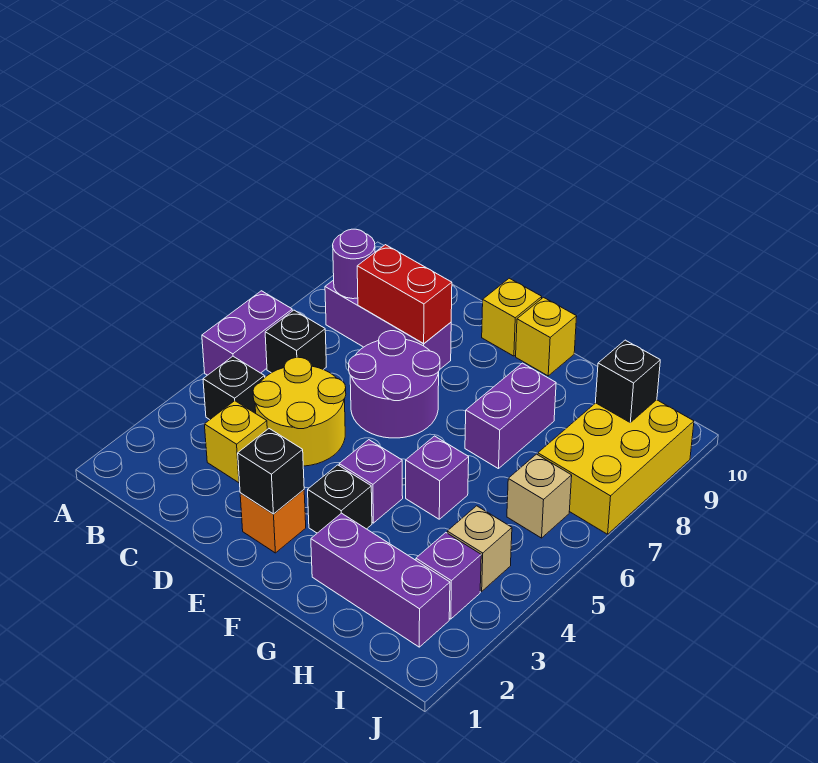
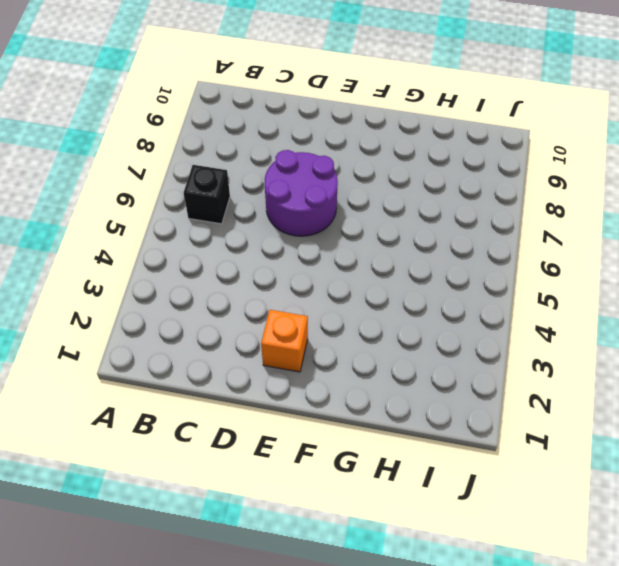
none -> purple 1x2 brick [202,291,292,375]
none -> black 1x1 brick [203,356,265,420]
none -> purple 1x3 brick [325,280,451,369]

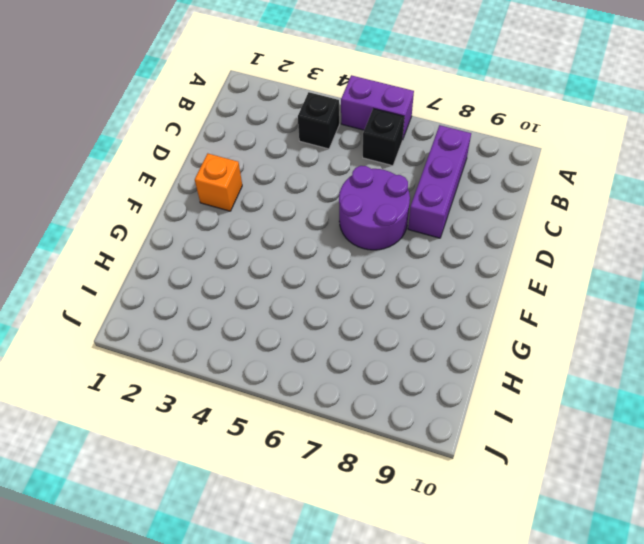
none -> yellow 1x1 brick [204,401,267,483]
none -> yellow 2x2 round brick [253,357,346,466]
none -> yellow 1x1 brick [482,278,542,356]

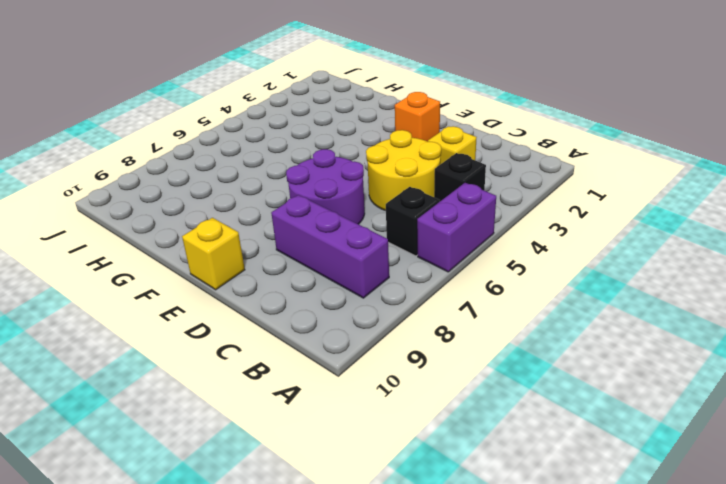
none -> black 1x1 brick [308,465,372,533]
none -> purple 1x1 brick [339,440,403,523]
none -> yellow 1x1 brick [516,297,577,376]

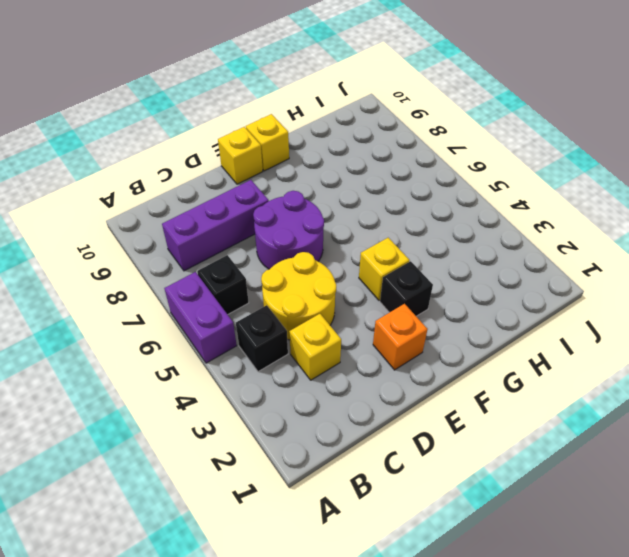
yellow 1x1 brick [359,238,410,300] -> purple 1x1 brick [339,440,403,523]
none -> purple 1x3 brick [311,513,450,647]
none -> purple 1x1 brick [406,436,469,519]
none -> purple 1x2 brick [465,363,556,469]

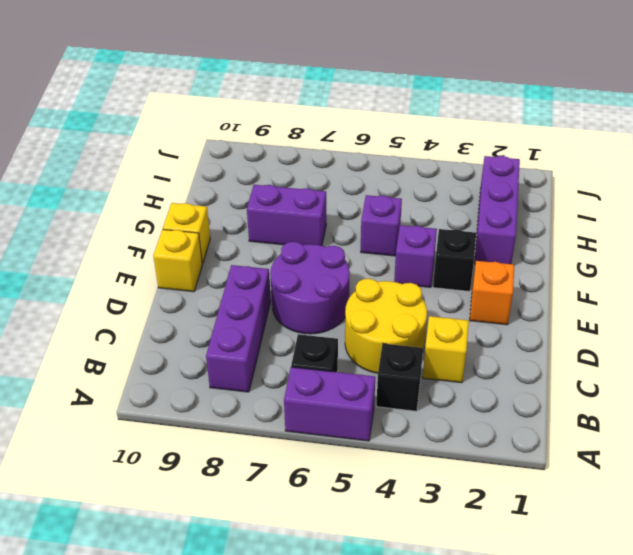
none -> purple 1x1 brick [416,533,481,619]
none -> tan 1x1 brick [447,506,512,591]
none -> tan 1x1 brick [507,454,572,538]

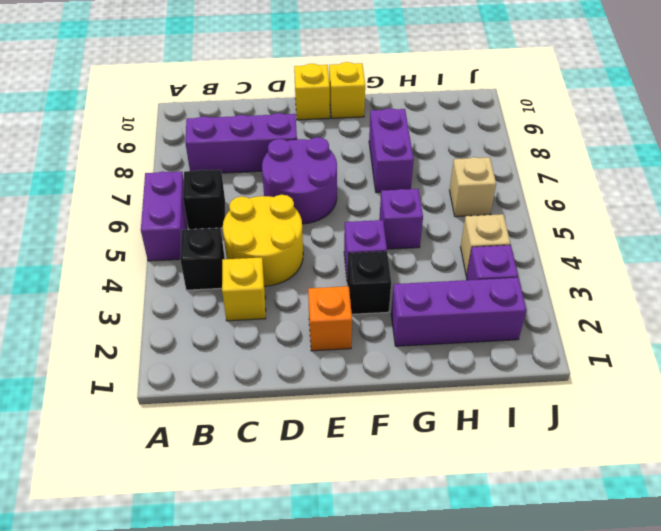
none -> yellow 2x3 brick [538,400,694,534]
none -> purple 1x1 round brick [333,229,375,299]
none -> red 1x2 brick [357,245,452,344]

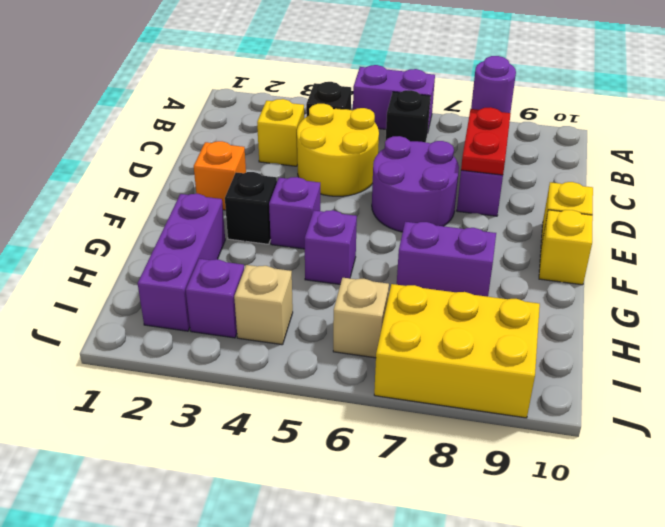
red 1x2 plate [461,107,511,175] -> red 1x2 brick [357,245,452,344]
none -> black 1x1 brick [238,429,304,514]
none -> black 1x1 brick [595,340,660,422]

